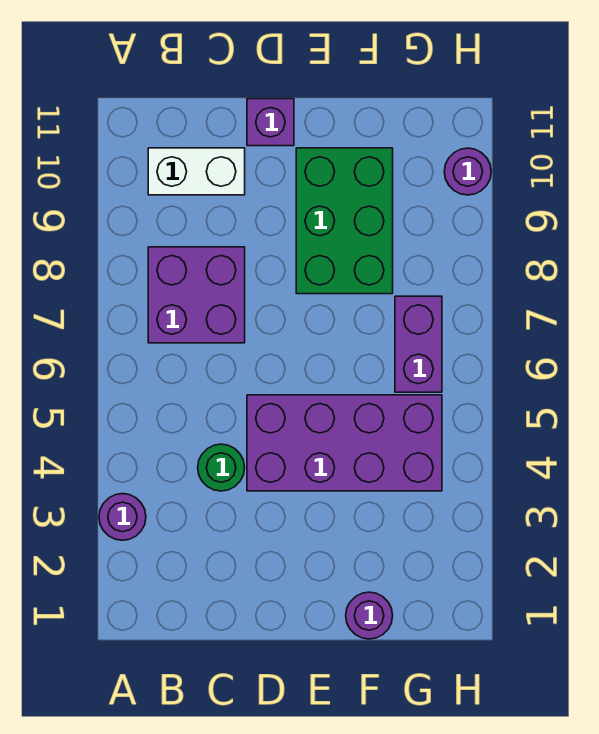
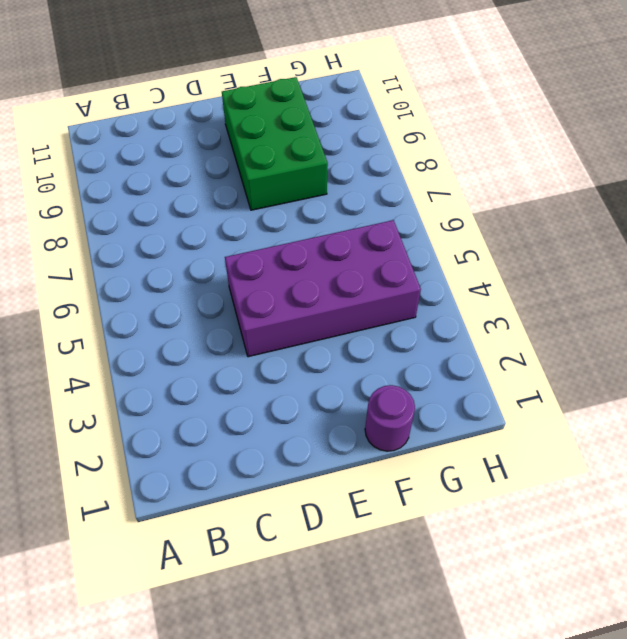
none -> purple 1x1 round brick [99,494,146,540]
none -> purple 2x2 brick [148,247,245,343]

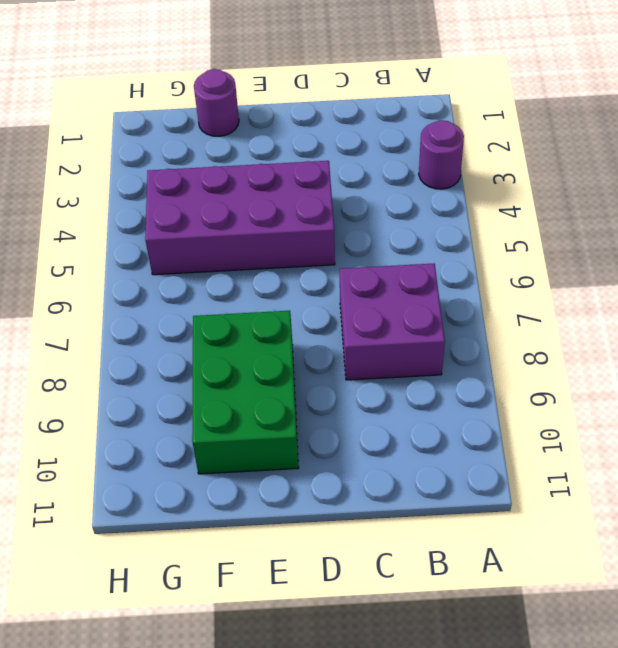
none -> white 1x2 brick [148,148,245,195]
none -> green 1x1 round brick [198,444,245,491]

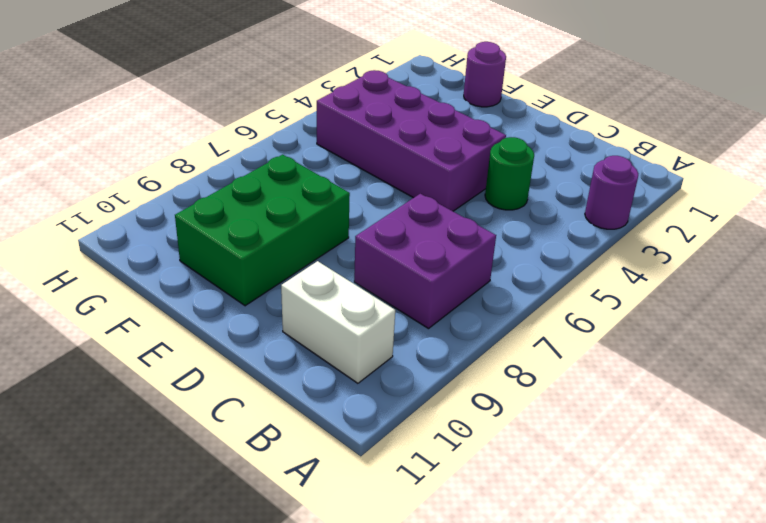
none -> purple 1x1 brick [247,99,294,146]
none -> purple 1x2 brick [395,296,442,392]

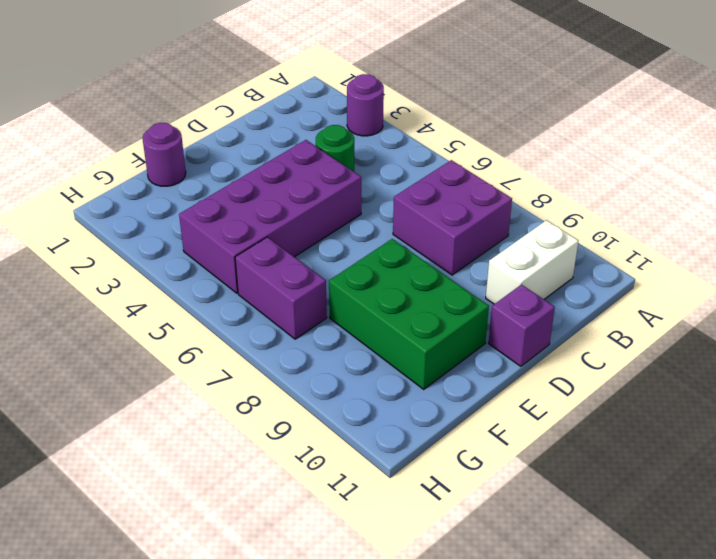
none -> purple 1x1 round brick [444,148,491,195]

